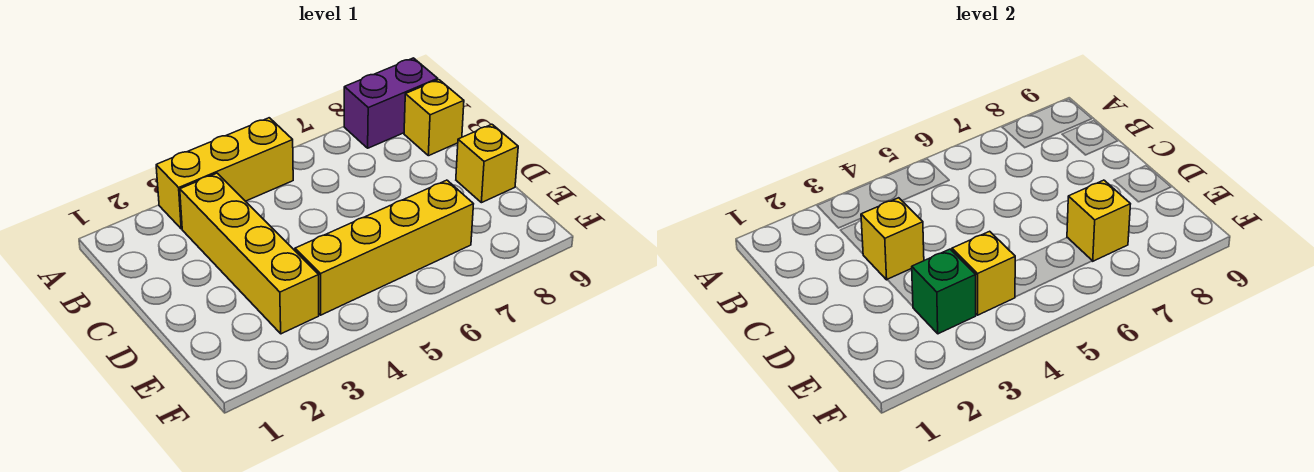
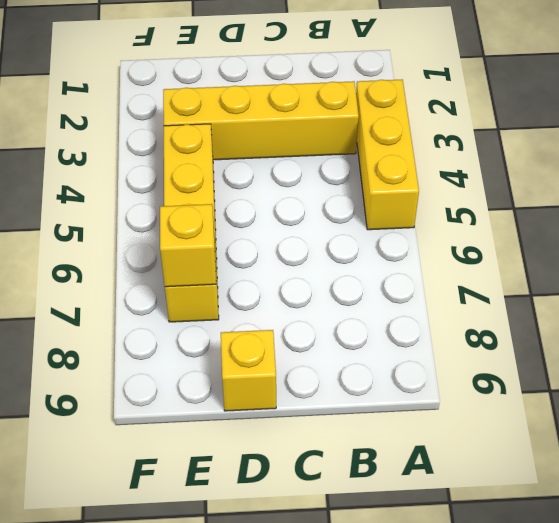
none -> purple 1x2 brick [344,58,438,148]
none -> yellow 1x1 brick [404,80,464,156]

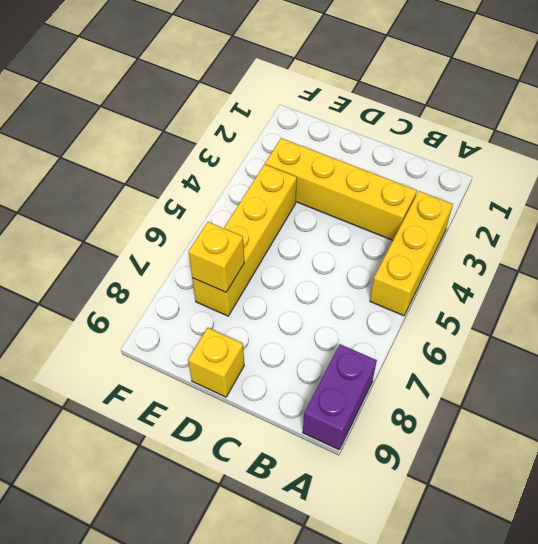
none -> yellow 1x1 brick [404,80,464,156]
none -> yellow 1x1 brick [861,198,924,280]

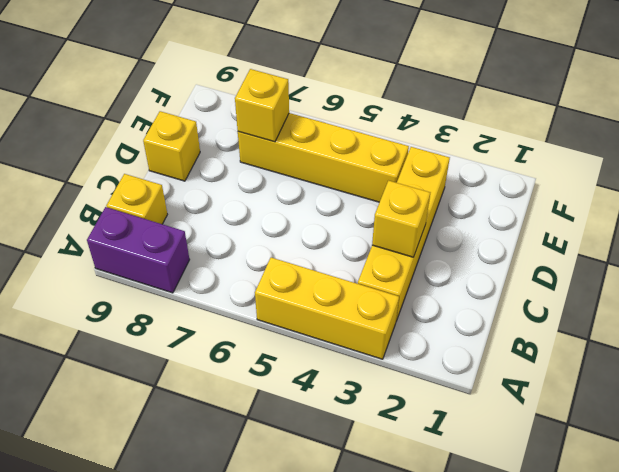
none -> green 1x1 brick [912,249,976,334]
none -> yellow 1x1 brick [952,231,1015,315]

